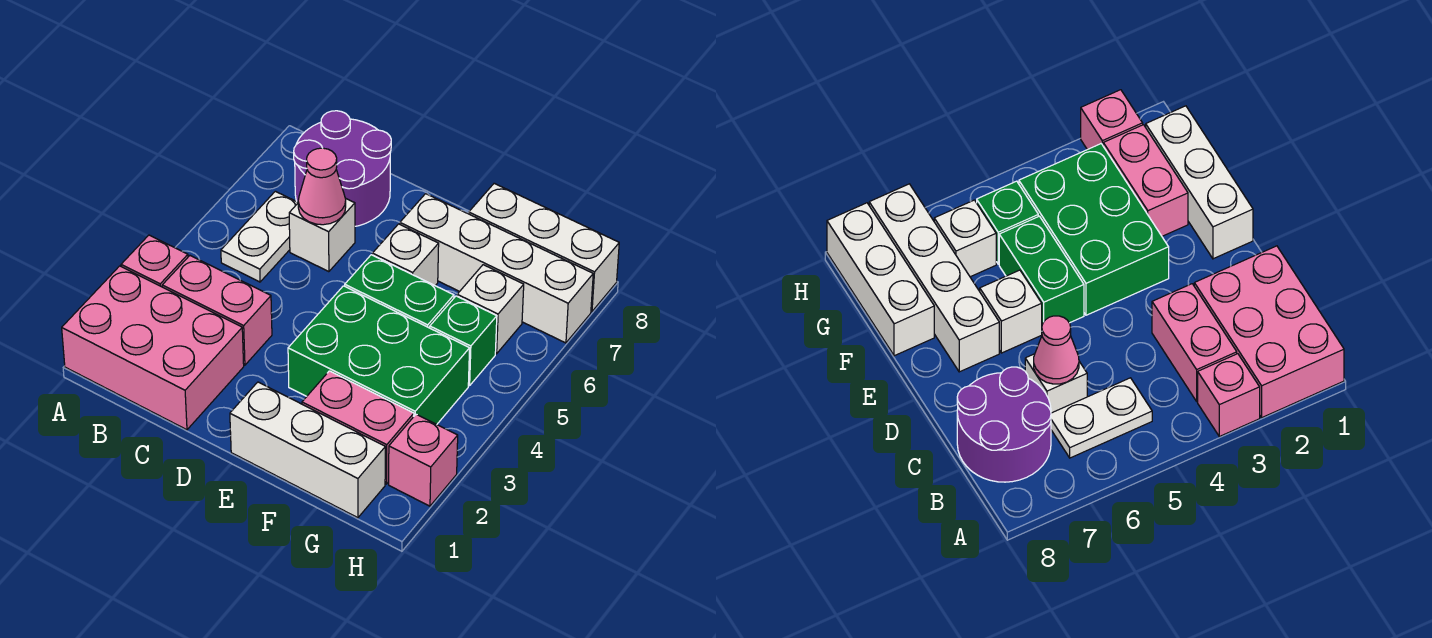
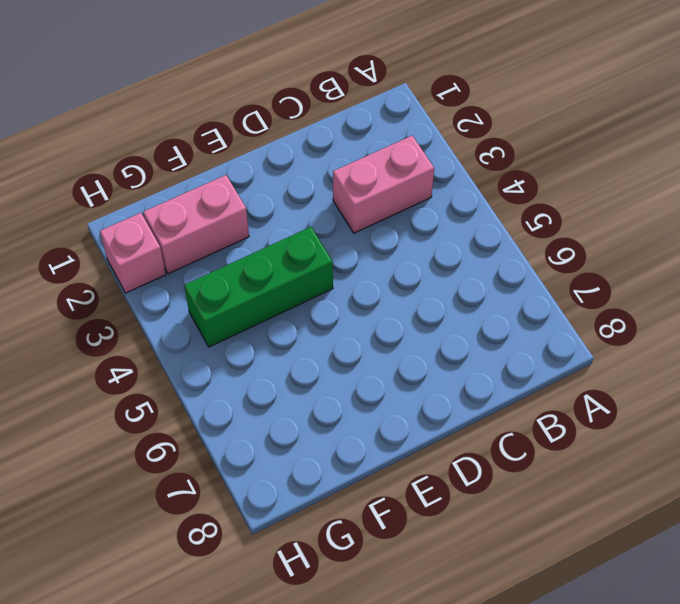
green 1x3 brick [184,227,333,347] -> green 2x3 brick [288,286,470,424]
none -> pink 2x3 brick [62,266,244,430]
none -> pink 1x1 brick [121,235,188,287]
none -> white 1x2 plate [221,191,298,282]

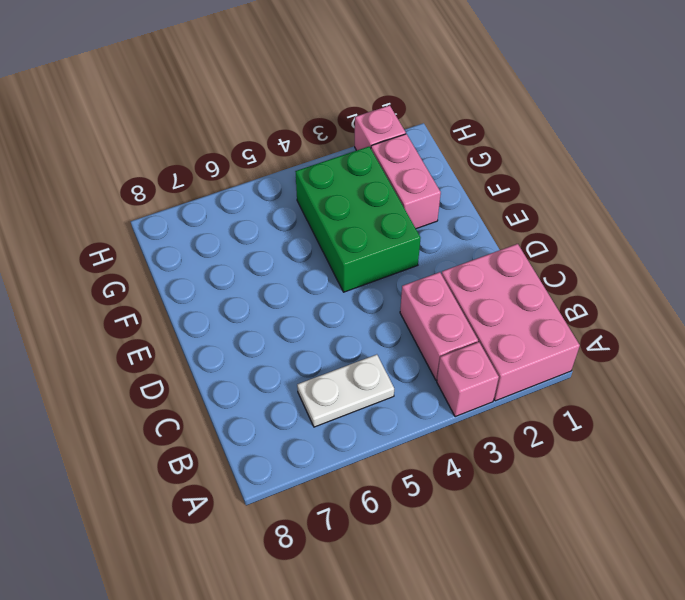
none -> purple 2x2 round brick [294,111,391,226]
none -> white 1x1 brick [289,198,355,272]
none -> white 1x3 brick [230,382,385,518]

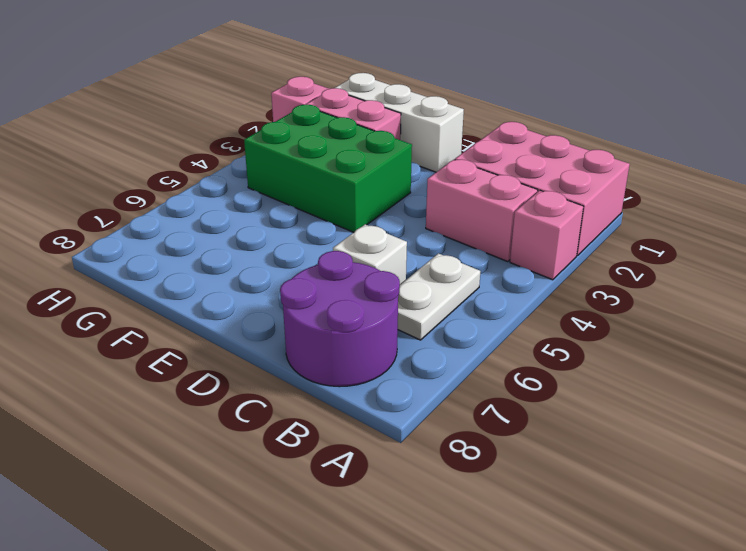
none -> green 1x2 brick [345,255,454,328]
none -> white 1x1 brick [372,224,439,286]
none -> white 1x4 brick [400,194,593,343]

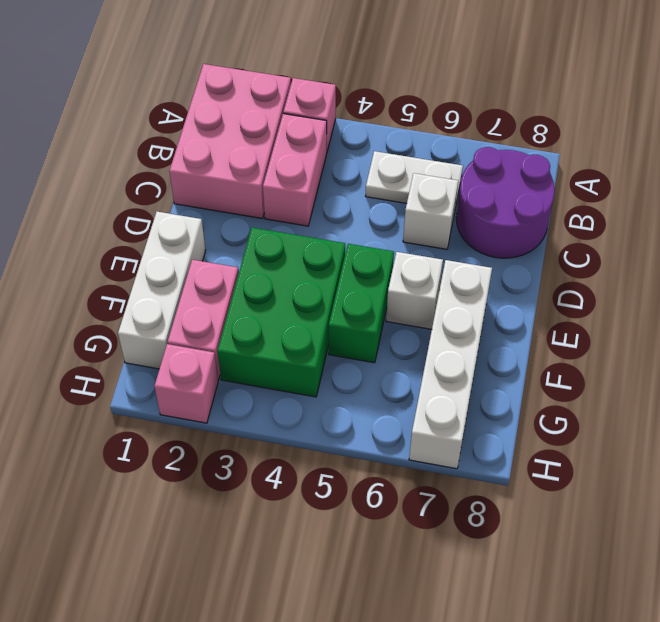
none -> white 1x3 brick [469,183,619,312]
none -> green 1x1 brick [430,296,497,386]
none -> white 1x1 brick [457,265,524,354]

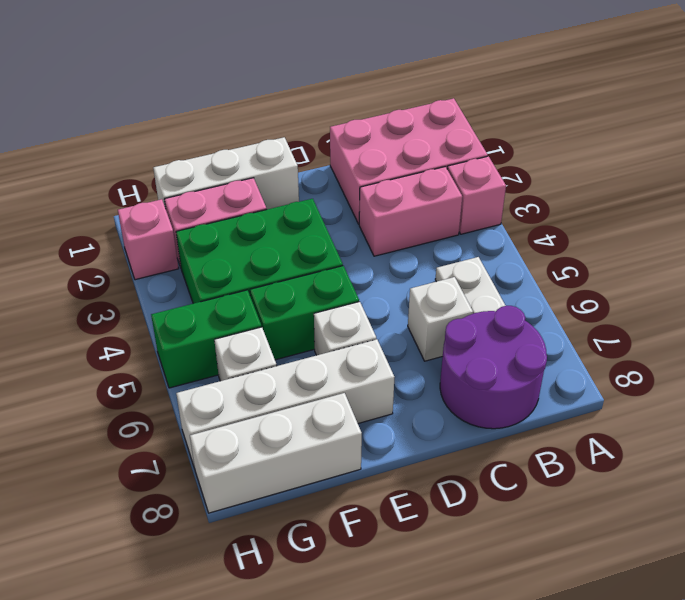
green 1x2 brick [151,290,261,388] -> green 1x1 brick [430,296,497,386]
none -> pink 1x1 cone [298,148,346,225]

